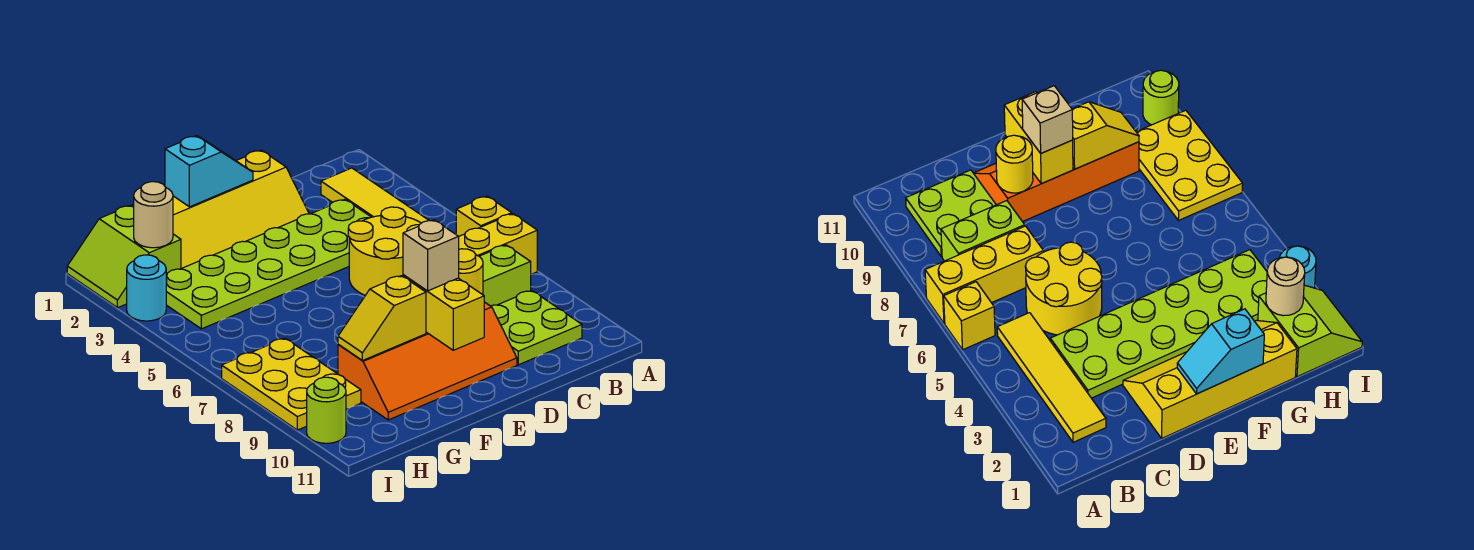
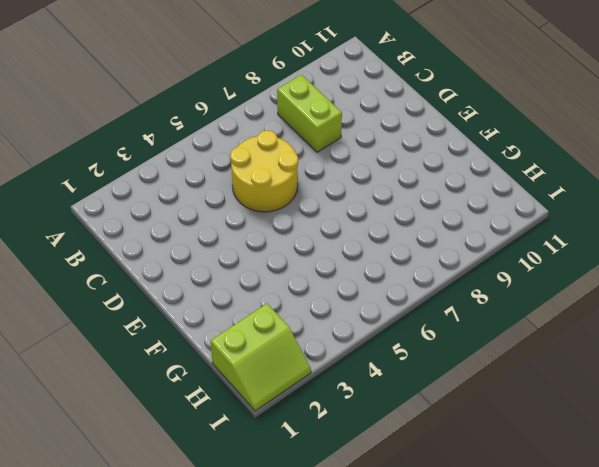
none -> yellow 1x1 brick [456,196,512,236]
none -> yellow 1x3 brick [459,214,537,274]
none -> yellow 1x4 tile [321,168,429,223]

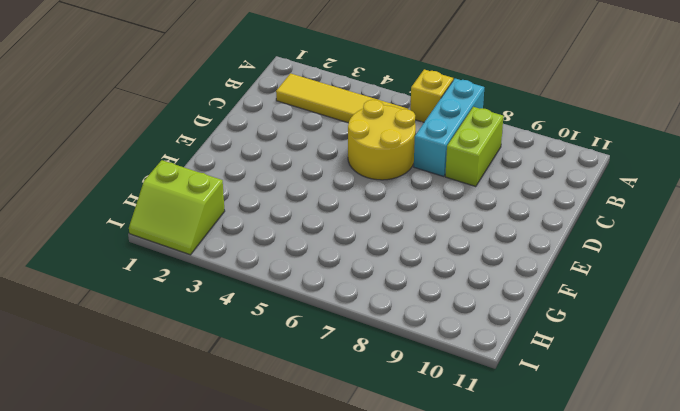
cyan 1x3 brick [414,79,484,176] -> yellow 1x3 brick [459,214,537,274]
none -> lime 2x2 plate [491,290,582,365]
none -> lime 2x6 plate [166,199,371,329]
none -> yellow 2x4 slope [132,150,309,269]

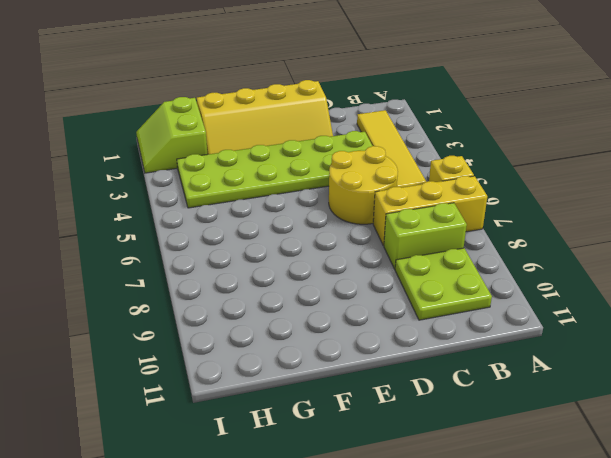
none -> orange 2x4 slope [338,302,517,420]
none -> yellow 2x3 plate [222,338,361,430]
none -> cyan 1x1 round brick [127,255,166,321]

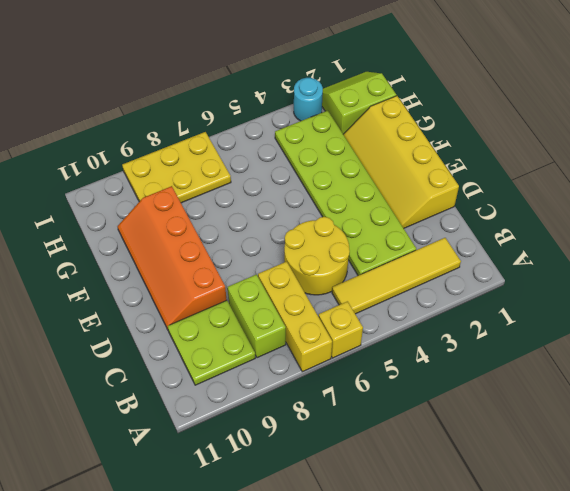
none -> lime 1x1 round brick [307,377,346,443]
none -> yellow 1x1 round brick [459,249,483,295]
none -> cyan 1x2 slope [165,135,253,207]

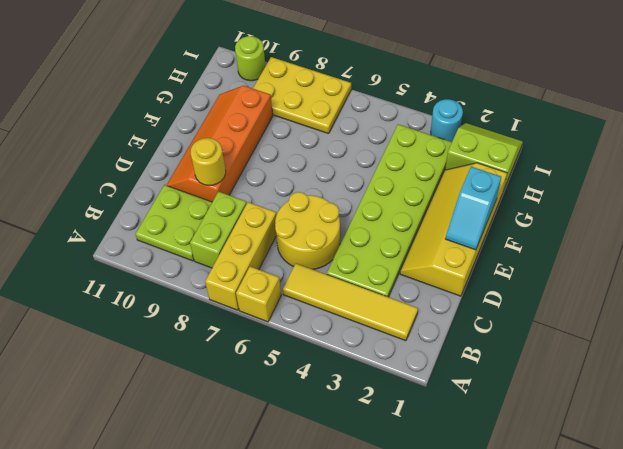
none -> yellow 1x2 brick [403,275,484,350]
none -> yellow 1x2 slope [338,276,426,361]
none -> tan 1x1 round brick [134,182,173,248]

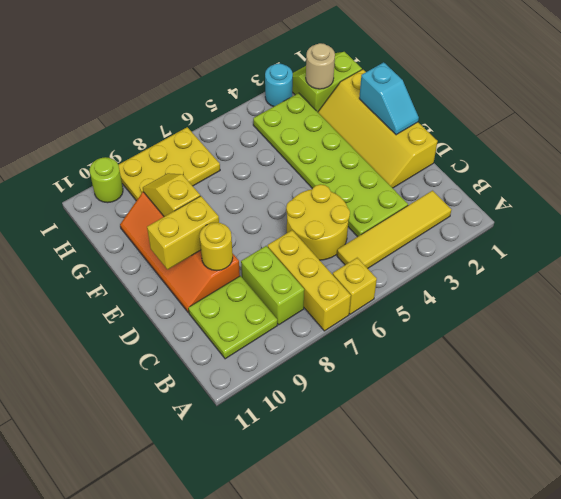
none -> tan 1x1 brick [403,220,459,291]

